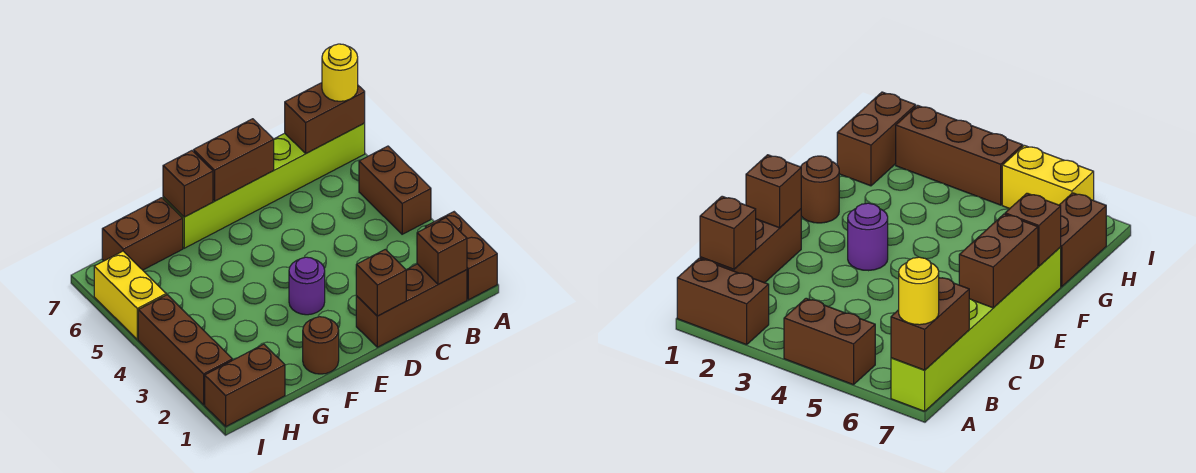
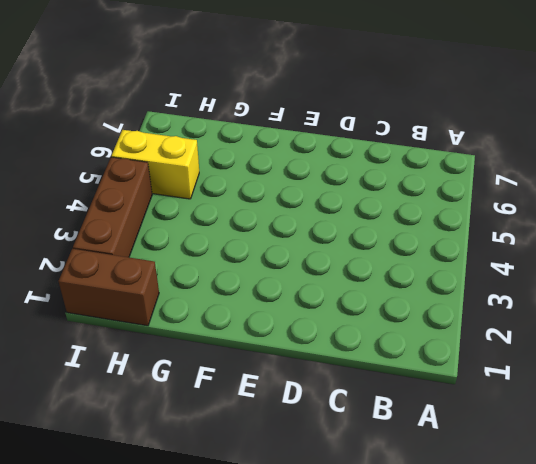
yellow 1x2 brick [112,130,199,199] -> yellow 1x2 brick turned to [94,251,166,339]
none -> brown 1x2 brick [425,212,497,300]
none -> brown 1x2 brick [359,146,431,234]
none -> lime 1x6 brick [163,123,365,248]

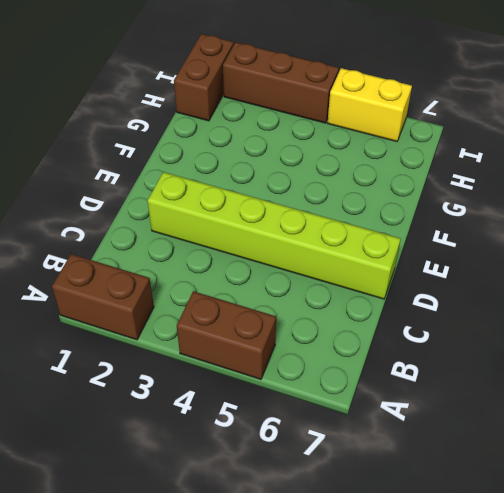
lime 1x6 brick [148,172,401,299] -> lime 1x6 brick turned to [163,123,365,248]
none -> brown 1x3 brick [356,264,467,347]
none -> purple 1x1 round brick [289,257,325,315]
none -> brown 1x1 round brick [303,317,339,374]

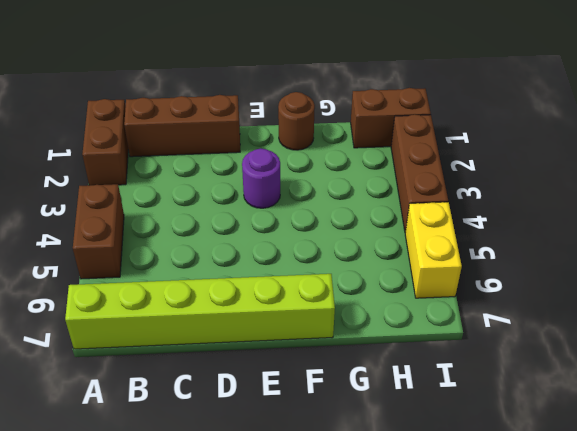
none -> brown 1x2 brick [102,198,183,270]
none -> brown 1x2 brick [285,83,365,153]
none -> brown 1x1 brick [417,218,467,284]

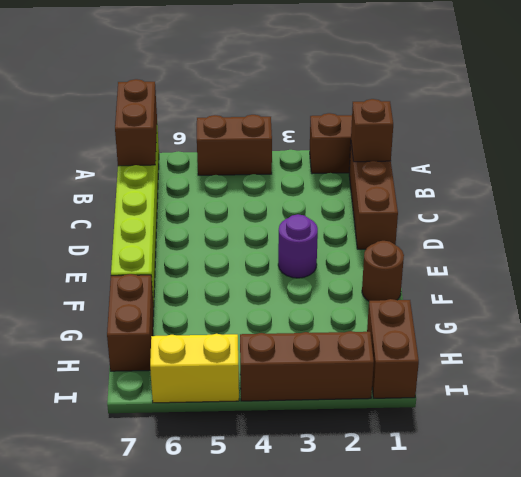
none -> brown 1x1 brick [356,249,406,316]
none -> brown 1x2 brick [194,119,274,201]
none -> brown 1x1 brick [163,151,213,217]

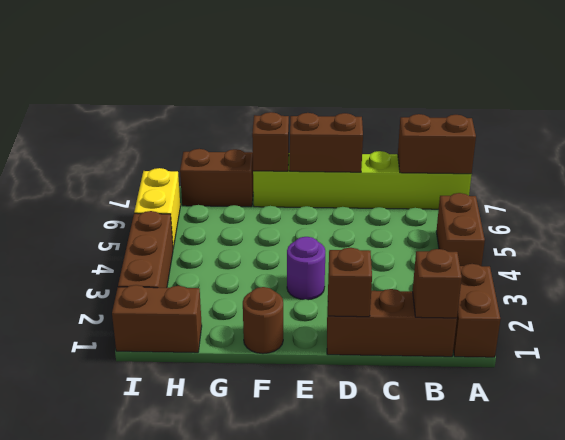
none -> yellow 1x1 round brick [322,44,358,101]

